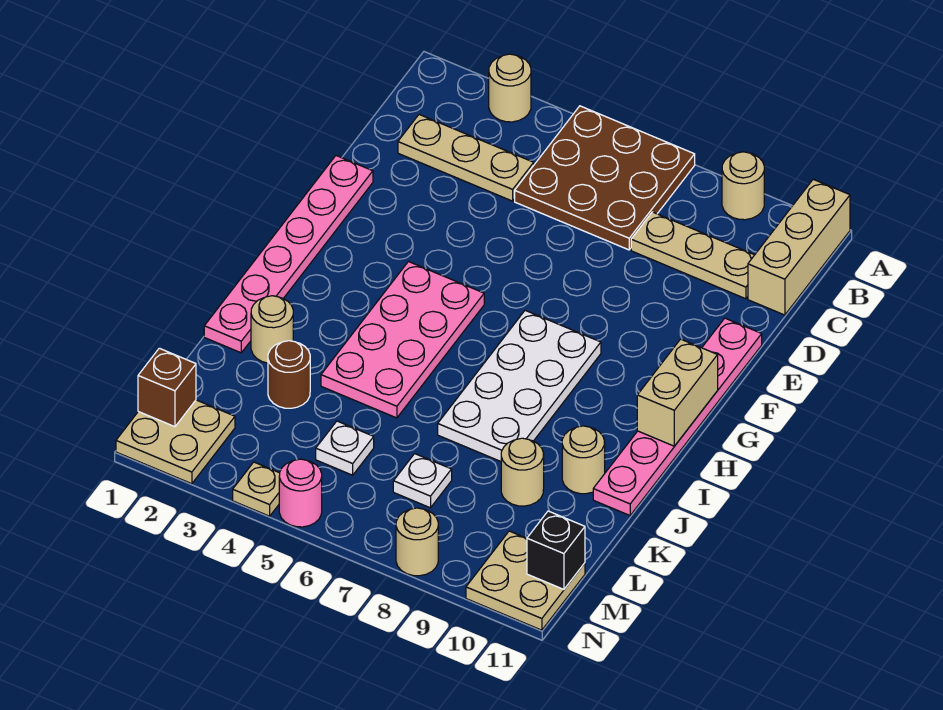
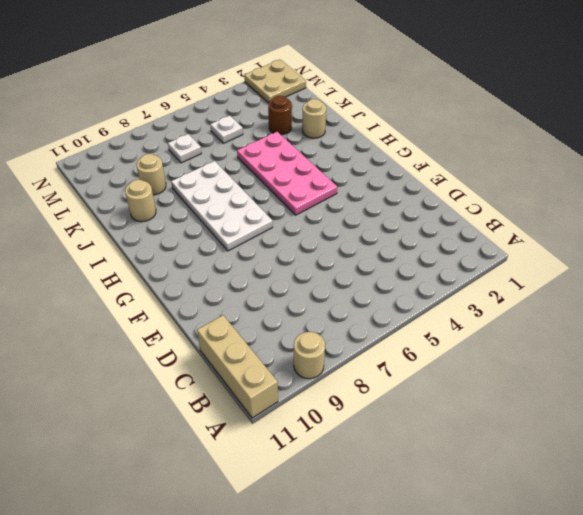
none -> tan 1x1 round brick [489,54,531,122]
none -> brown 3x3 plate [515,106,695,250]
none -> tan 1x3 plate [398,115,534,201]

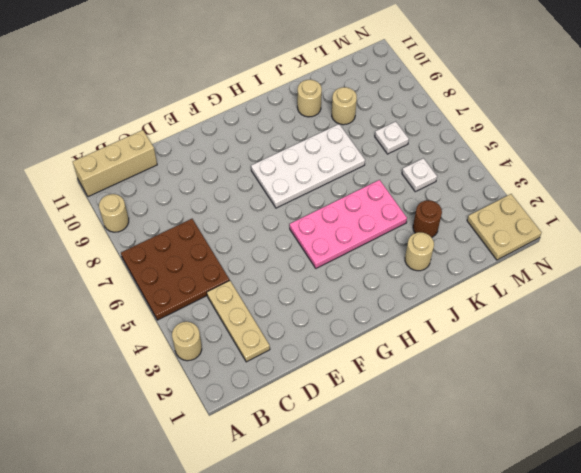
none -> tan 1x3 plate [631,212,754,299]
none -> pink 1x6 plate [204,156,373,353]
none -> pink 1x6 plate [593,318,762,515]

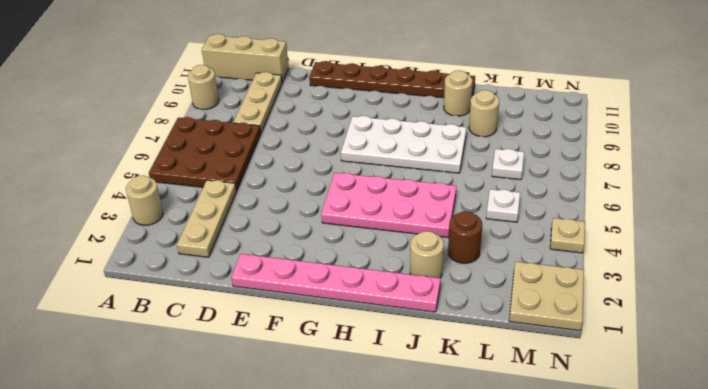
brown 1x6 plate [309,61,475,98] -> pink 1x6 plate [593,318,762,515]
none -> tan 2x2 plate [466,531,585,630]
none -> pink 1x1 round brick [279,459,322,527]
none -> tan 1x1 round brick [396,508,438,576]

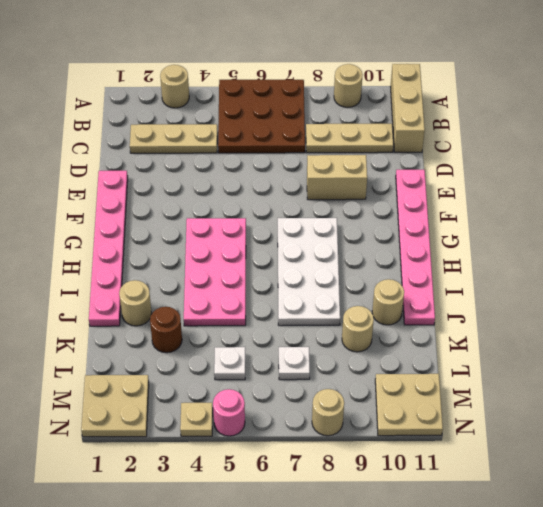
tan 1x2 brick [307,155,367,200] -> tan 1x2 brick turned to [637,339,718,446]
none -> brown 1x1 brick [138,348,196,427]
none -> black 1x1 brick [527,511,585,589]

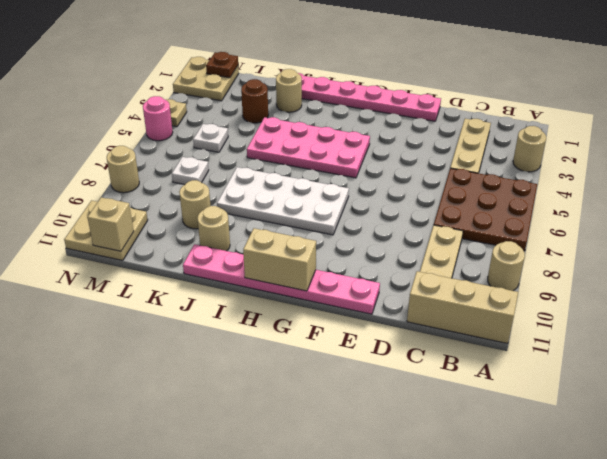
brown 1x1 plate [206,52,238,78] -> brown 1x1 brick [138,348,196,427]
tan 1x1 brick [87,197,134,251] -> black 1x1 brick [527,511,585,589]

